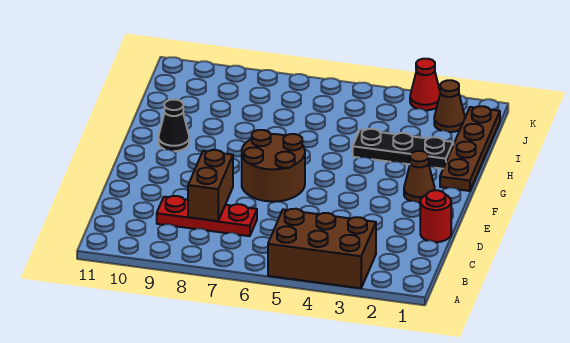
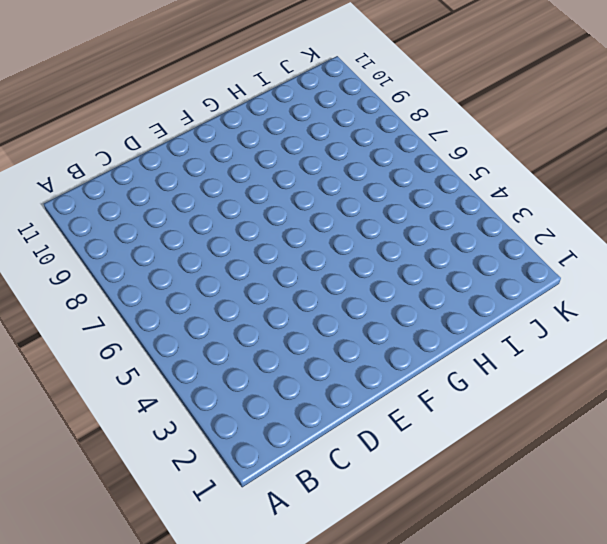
none -> brown 2x3 brick [268,209,376,288]
none -> red 1x3 plate [157,196,257,236]

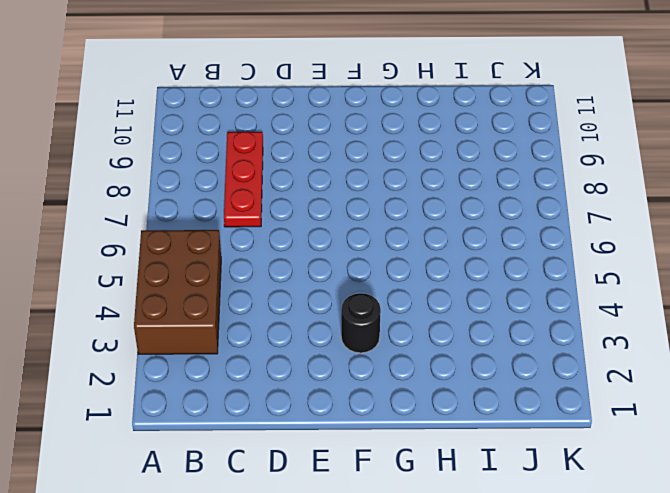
black 1x1 round brick [341,293,381,353] -> none
none -> red 1x1 round brick [420,190,451,242]
none -> brown 2x2 round brick [242,130,305,202]

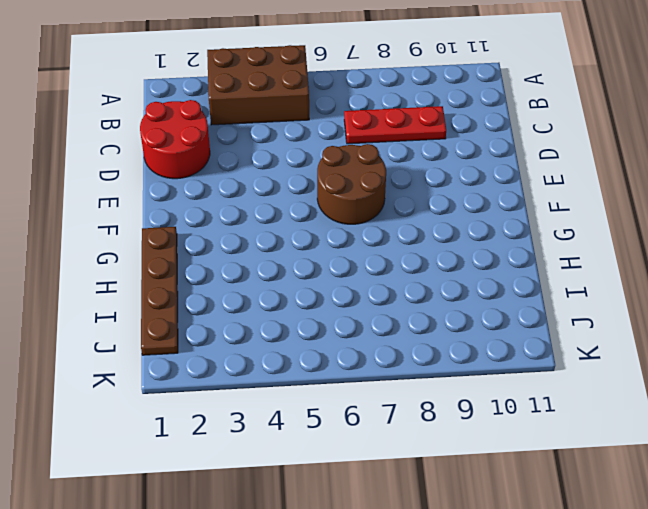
red 2x2 round brick [140,100,210,179] -> red 1x1 round brick [420,190,451,242]
none -> brown 1x1 cone [404,151,435,203]
none -> black 1x1 cone [158,100,189,151]

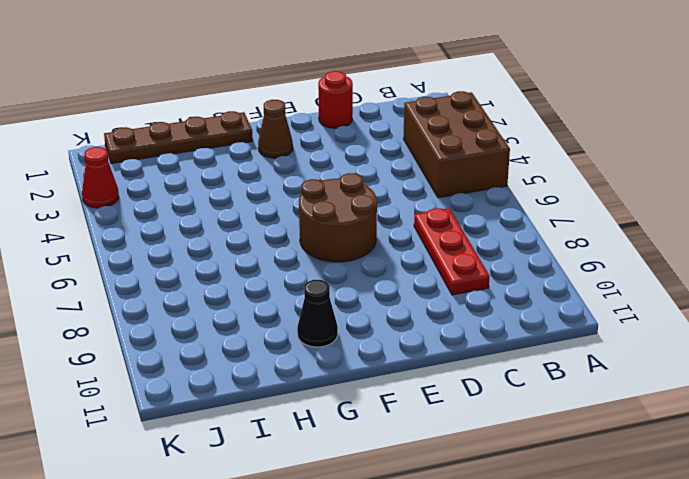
none -> black 1x3 plate [353,129,453,169]
none -> brown 1x1 cone [434,80,465,132]

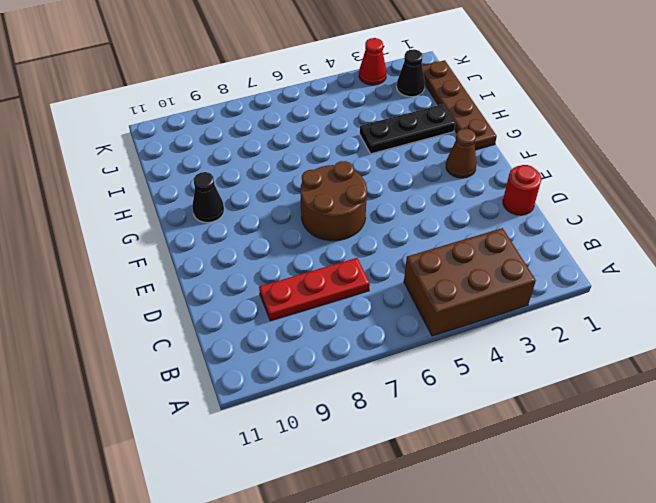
black 1x1 cone [397,49,425,97] -> brown 1x1 cone [434,80,465,132]
none -> brown 1x2 brick [188,150,233,221]

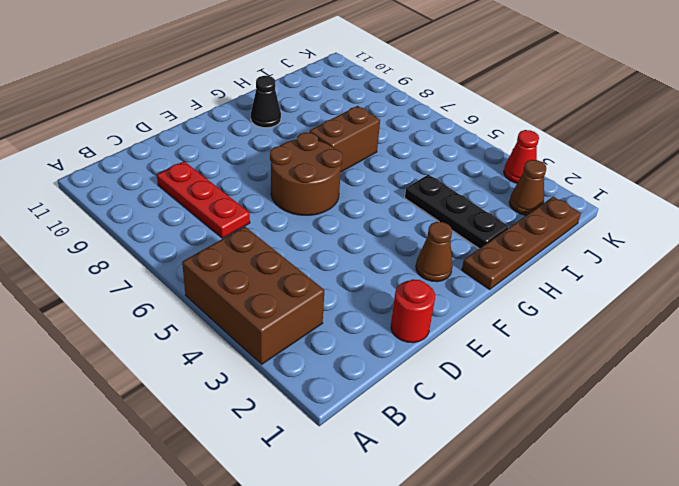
brown 1x2 brick [310,106,380,172] -> brown 1x2 brick moved to [188,150,233,221]

